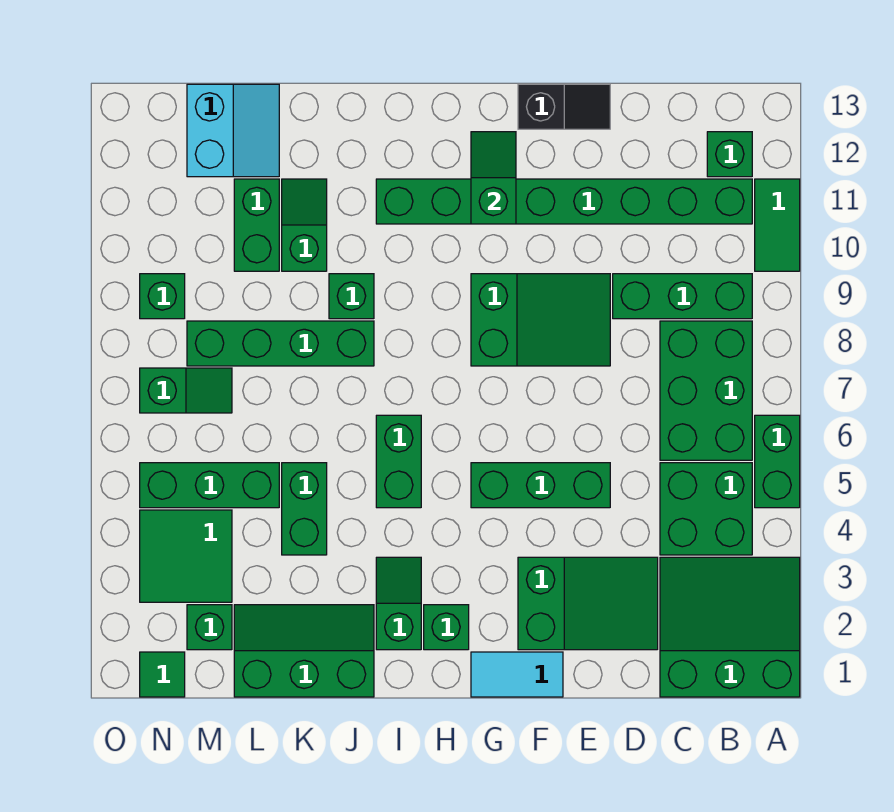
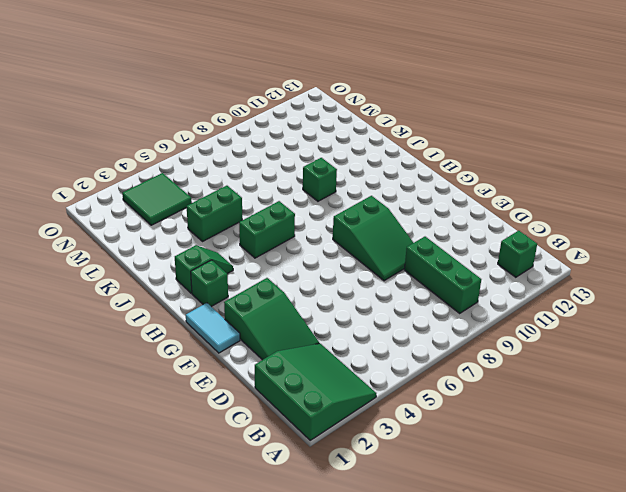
none -> green 1x2 brick [755,415,800,508]
none -> green 1x2 tile [755,179,800,271]
none -> green 2x2 brick [660,463,752,555]
none -> green 2x3 brick [660,321,752,460]

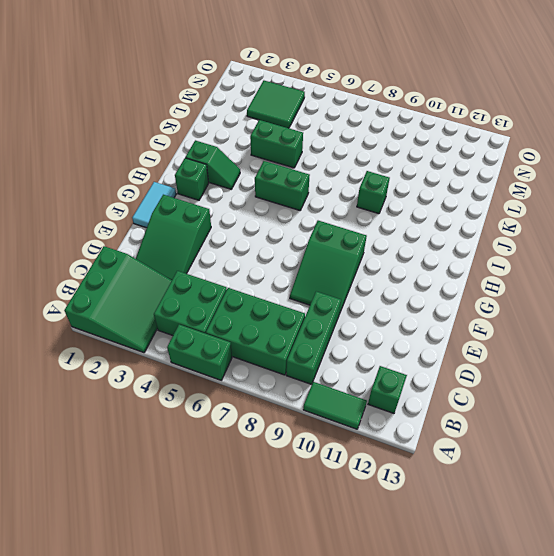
none -> green 1x8 brick [376,179,752,224]
none -> green 1x3 brick [471,463,610,508]
none -> black 1x2 slope [518,84,610,129]
none -> green 2x3 slope [234,605,374,697]

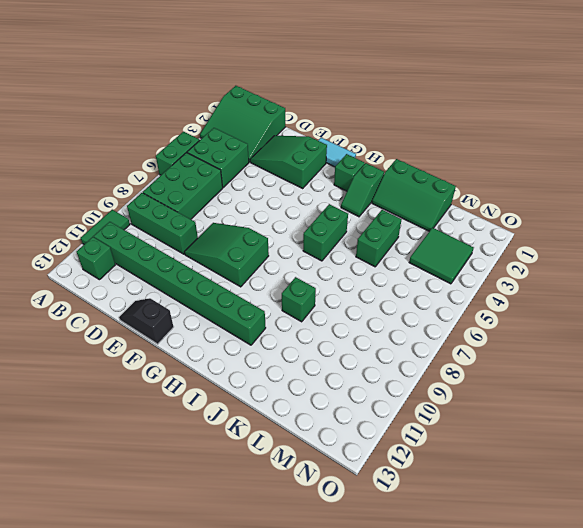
none -> green 1x3 brick [471,463,610,508]
none -> green 1x4 brick [187,321,374,366]
none -> green 1x2 slope [282,179,327,271]
none -> green 1x3 brick [140,463,279,508]

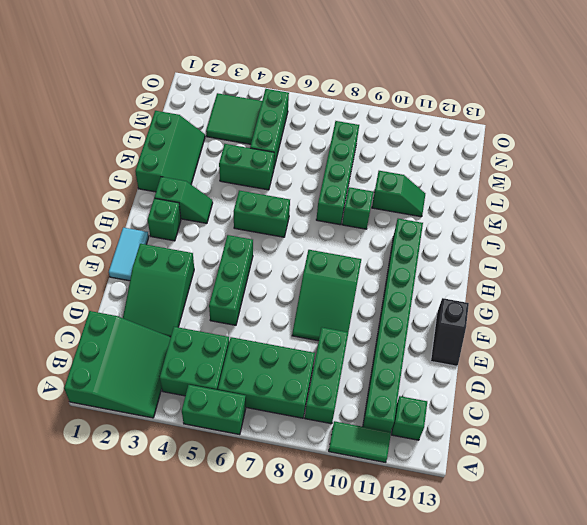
none -> green 1x2 brick [234,179,279,271]
none -> cyan 2x2 slope [187,84,279,177]
none -> green 1x1 brick [187,605,232,650]
none -> green 1x2 slope [140,368,232,413]

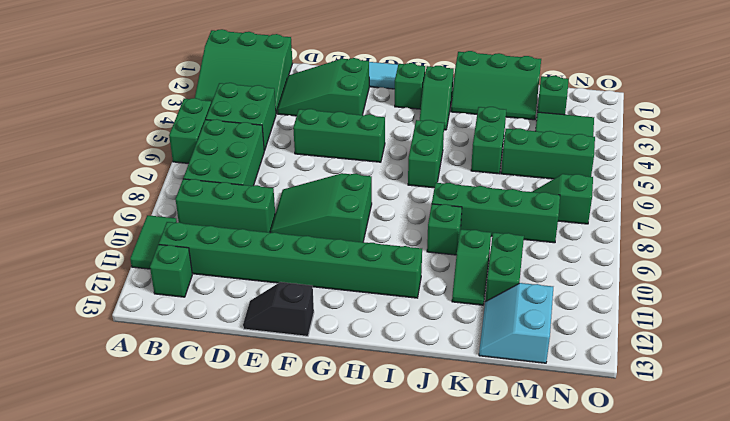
none -> green 1x1 tile [140,652,185,697]
none -> green 1x1 brick [140,274,185,319]
none -> green 1x2 slope [471,132,516,224]

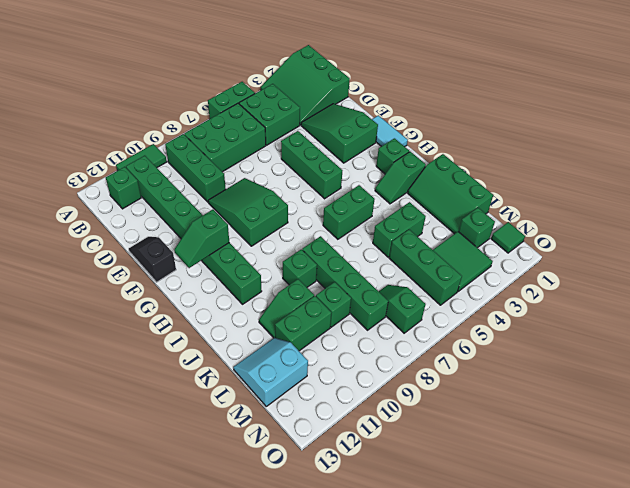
green 1x1 brick [316,282,351,327] -> green 1x1 brick moved to [140,274,185,319]

